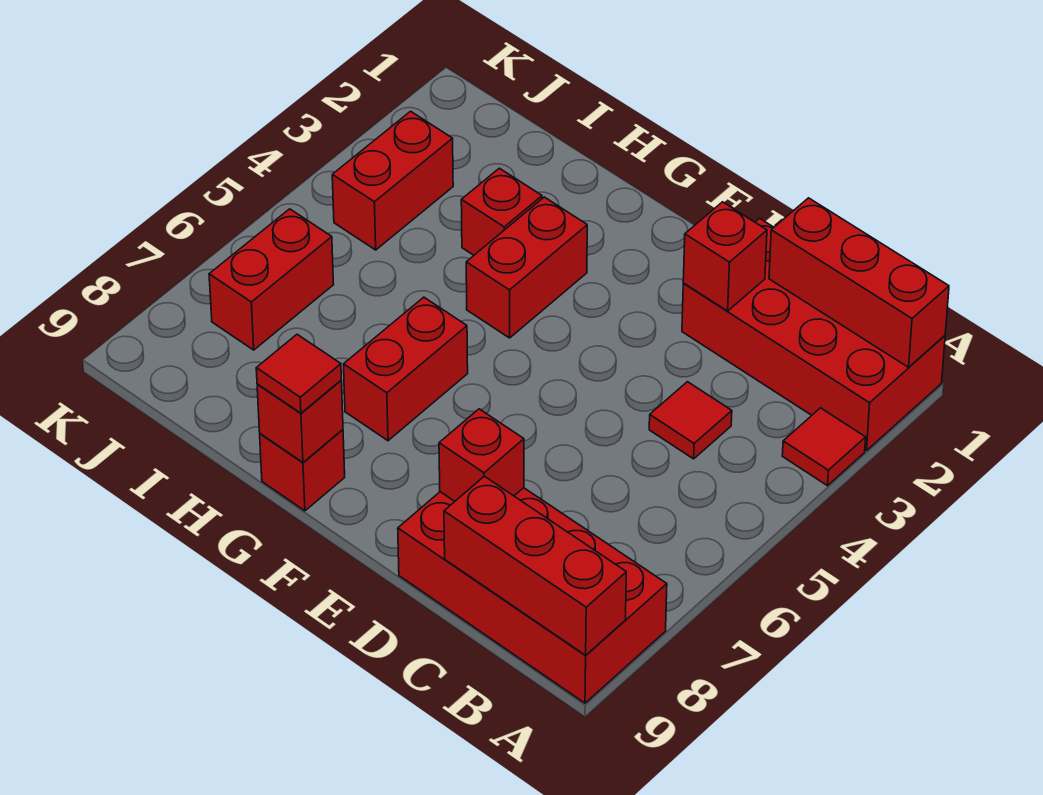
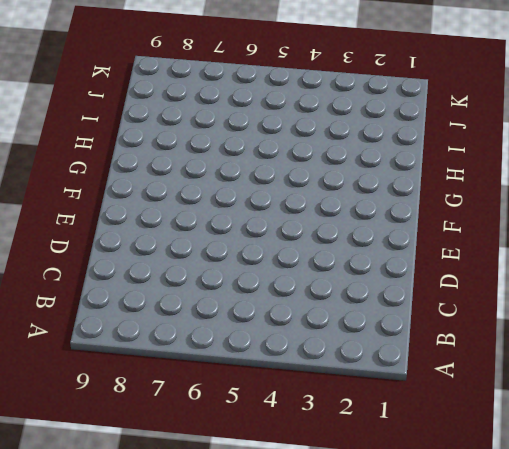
none -> red 2x4 brick [682,218,945,451]
none -> red 1x1 tile [782,408,866,486]
none -> red 2x4 brick [398,488,667,703]

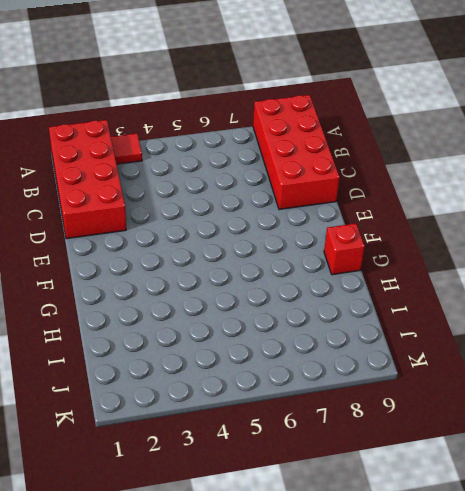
none -> red 1x1 tile [649,382,732,459]
none -> red 1x2 brick [466,197,587,338]
none -> red 1x2 brick [344,297,468,441]

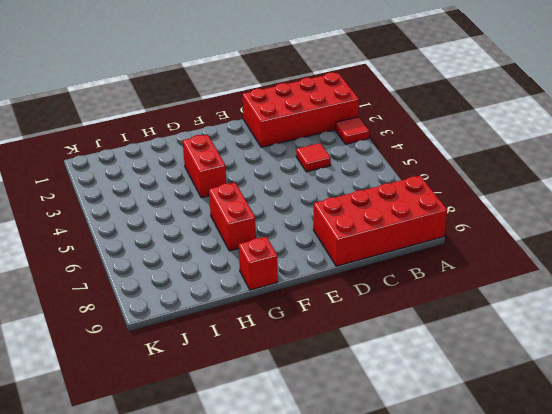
none -> red 1x1 brick [461,168,542,255]
none -> red 1x2 brick [332,111,453,250]
none -> red 1x2 brick [209,209,334,350]

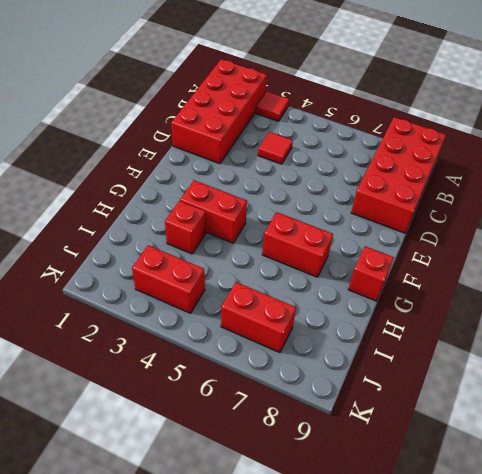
none -> red 1x3 brick [769,198,949,367]
none -> red 1x3 brick [444,476,626,655]
none -> red 1x1 brick [683,202,767,311]

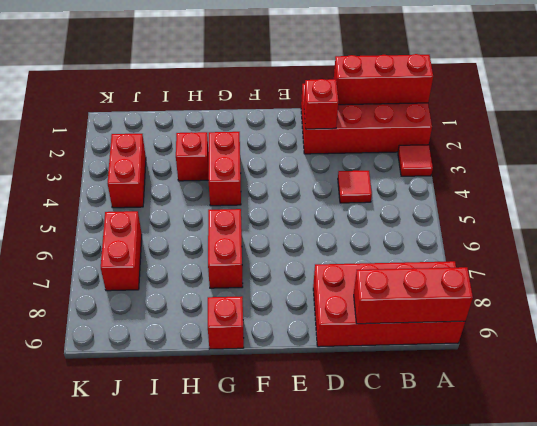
none -> red 1x1 brick [439,409,524,501]
none -> red 1x1 brick [257,381,343,462]
none -> red 1x1 tile [256,334,341,413]

